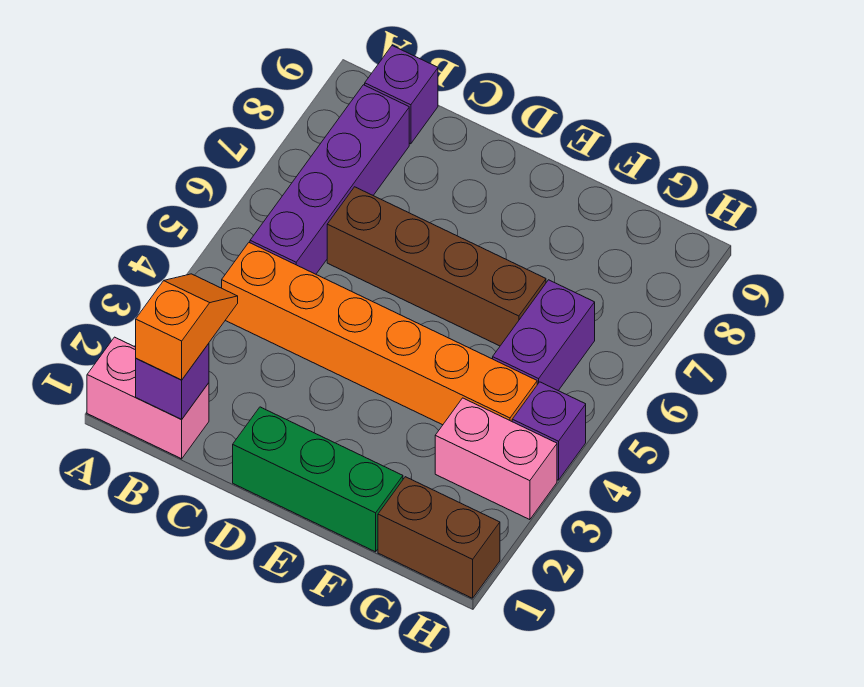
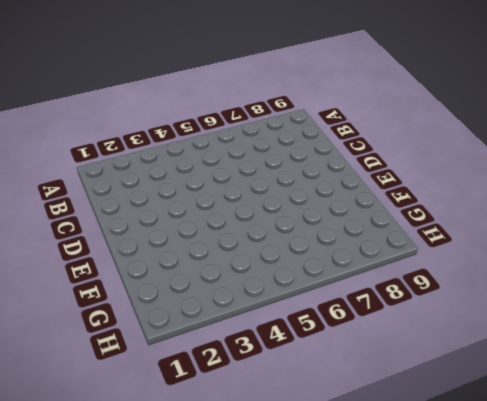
none -> pink 1x2 brick [87,337,209,459]
none -> orange 1x6 brick [222,243,537,425]
none -> purple 1x4 brick [250,85,409,274]

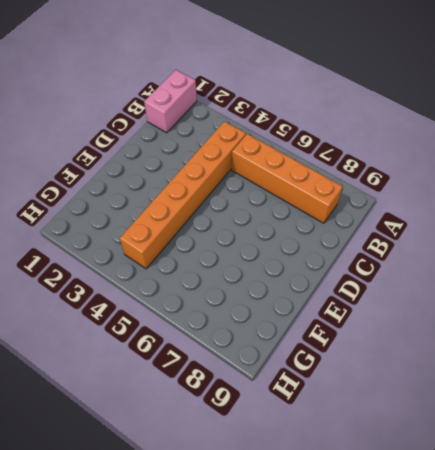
orange 1x4 brick [232,134,343,223] -> purple 1x4 brick [250,85,409,274]
none -> purple 1x1 brick [365,46,438,144]
none -> brown 1x4 brick [327,187,546,346]
none -> green 1x3 brick [233,407,403,552]

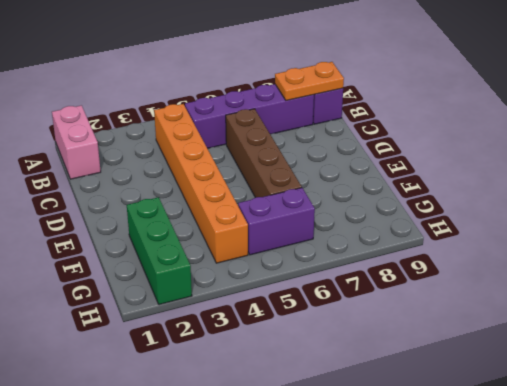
orange 1x2 plate [275,62,344,101] -> none
green 1x3 brick [127,197,192,305] -> green 1x3 brick moved to [233,407,403,552]
none -> brown 1x2 brick [378,477,500,598]
none -> pink 1x2 brick [435,398,557,520]
none -> purple 1x1 brick [512,382,586,480]

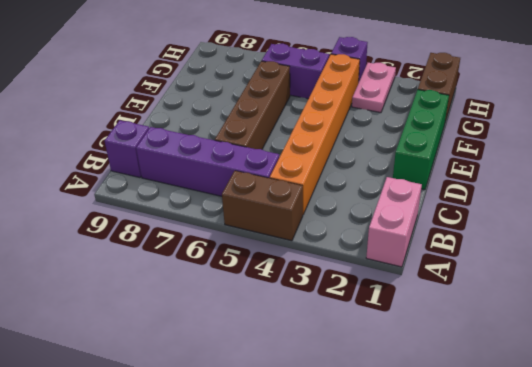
brown 1x2 brick [222,171,303,241] -> none
pink 1x2 plate [352,63,396,113] -> pink 1x2 brick [435,398,557,520]
none -> purple 1x1 brick [136,344,209,419]
none -> orange 1x2 slope [136,274,238,380]

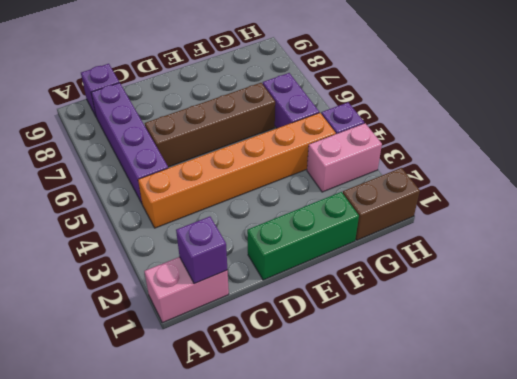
none -> orange 1x2 slope [136,274,238,380]

